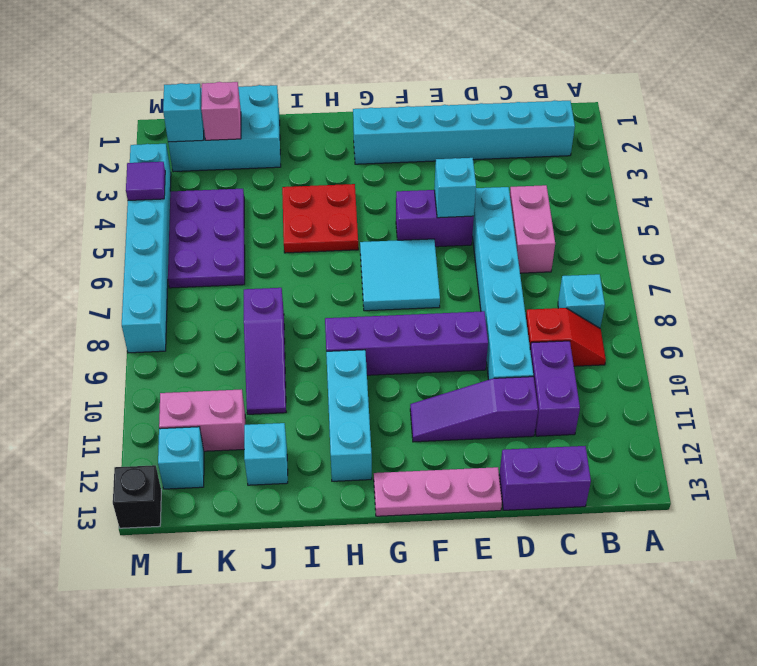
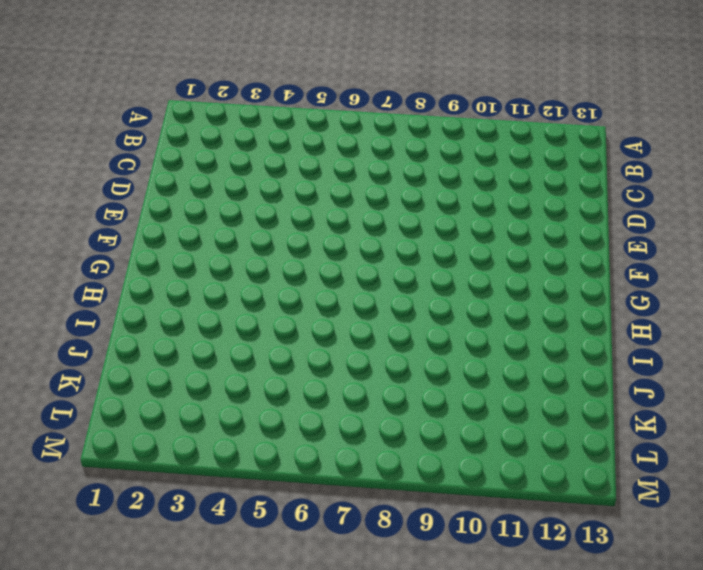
none -> cyan 1x6 brick [353,100,575,164]
none -> cyan 1x1 brick [558,274,605,328]
none -> red 1x2 slope [526,308,606,366]

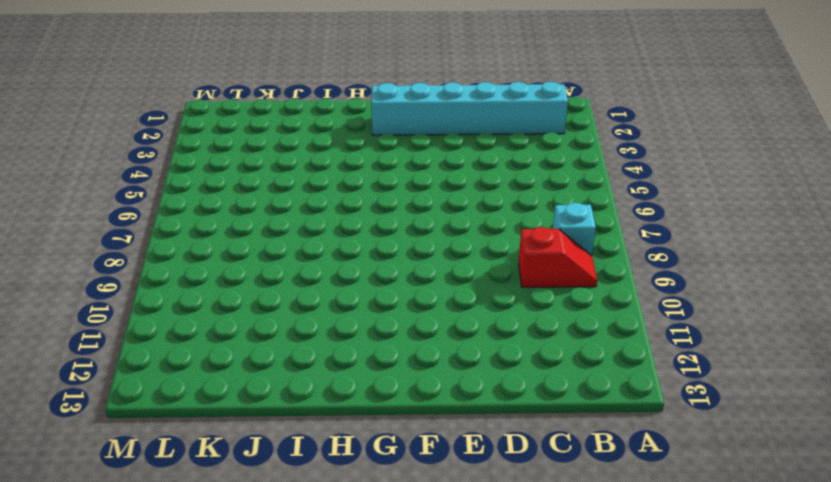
none -> pink 1x2 brick [510,185,555,273]
none -> purple 1x2 brick [530,341,580,436]
none -> purple 1x2 brick [499,446,591,510]

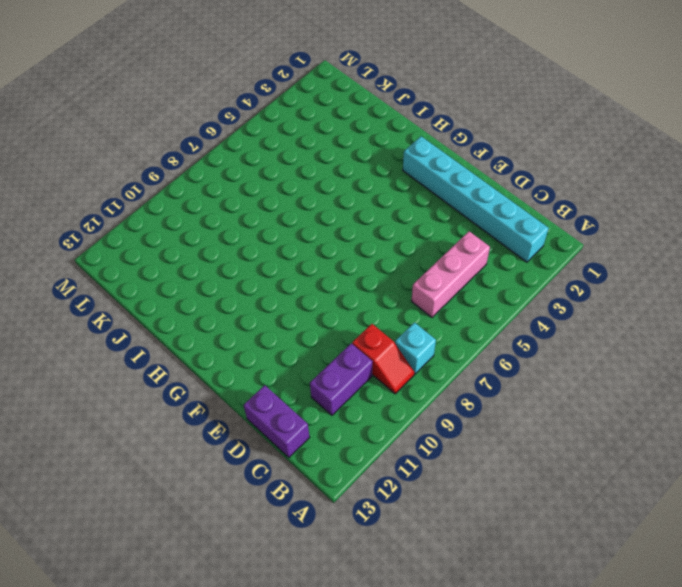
pink 1x3 brick [411,231,490,317] -> pink 1x2 brick [510,185,555,273]
none -> cyan 1x6 brick [472,187,533,380]
none -> purple 1x3 slope [410,377,538,442]
none -> purple 1x2 brick [396,190,474,247]

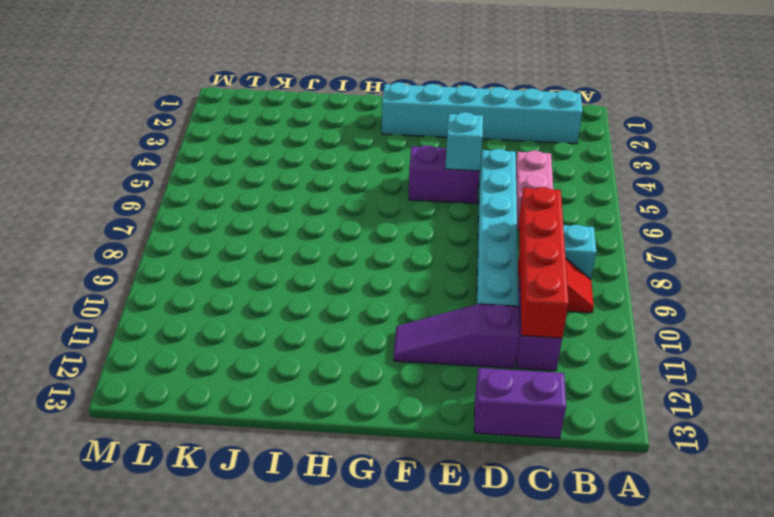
red 1x4 brick [519,187,569,338] -> none
none -> purple 1x4 brick [325,311,488,375]
none -> pink 1x3 plate [374,467,502,516]
none -> cyan 2x2 tile [360,239,440,311]

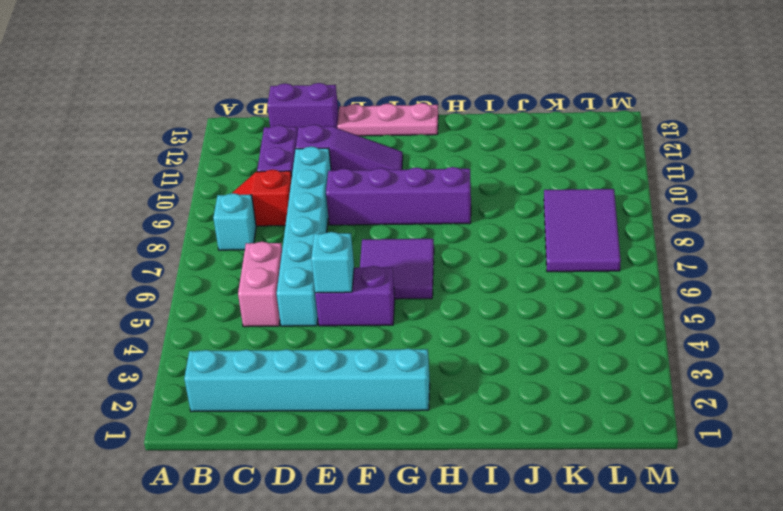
purple 2x2 tile [360,239,434,299] -> cyan 2x2 tile [360,239,440,311]
purple 2x3 tile [544,189,621,272] -> none
none -> red 2x2 plate [282,184,358,253]
none -> cyan 1x3 brick [326,350,372,481]
none -> cyan 2x3 brick [168,85,281,172]

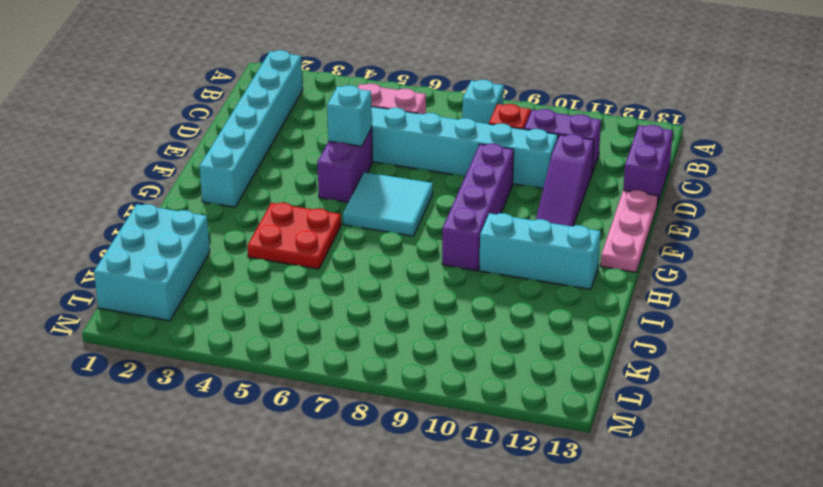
none -> purple 1x3 slope [244,288,286,414]
none -> cyan 1x1 brick [244,423,288,485]
none -> purple 2x3 plate [168,189,245,288]

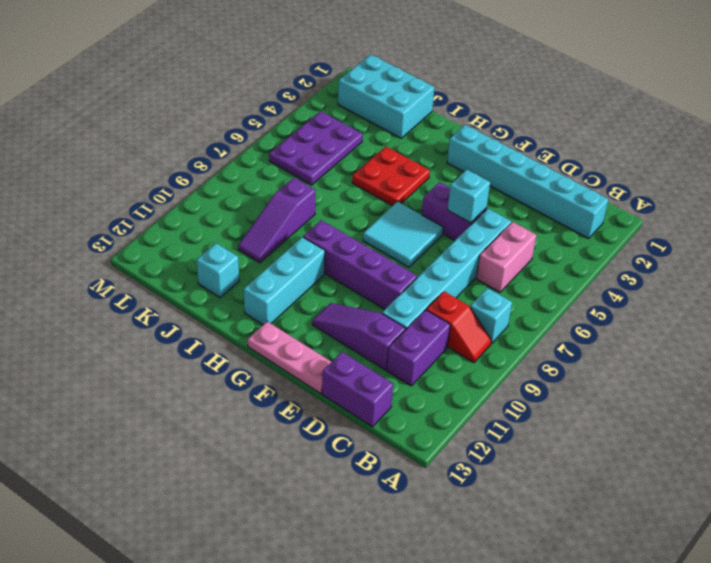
none -> pink 1x2 brick [159,389,245,451]
none -> cyan 1x1 brick [158,427,204,489]
none -> cyan 1x6 brick [122,144,171,353]

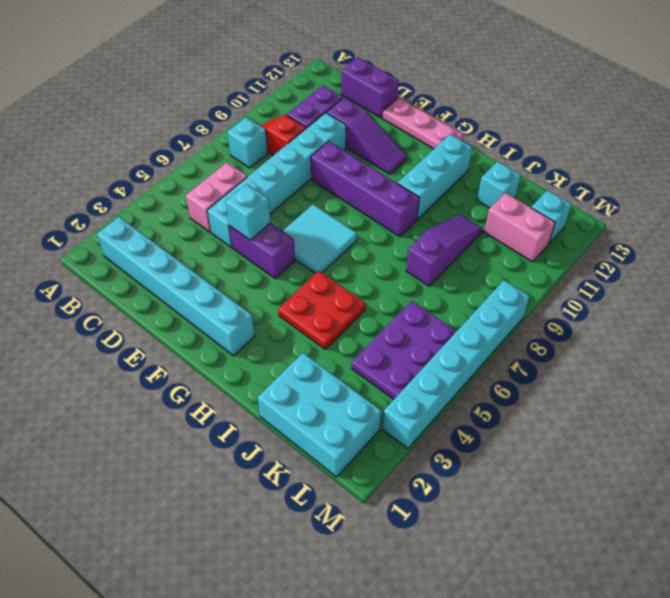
none -> black 1x1 brick [113,465,161,528]
none -> pink 1x1 brick [201,82,241,140]
none -> cyan 1x1 brick [163,83,204,142]

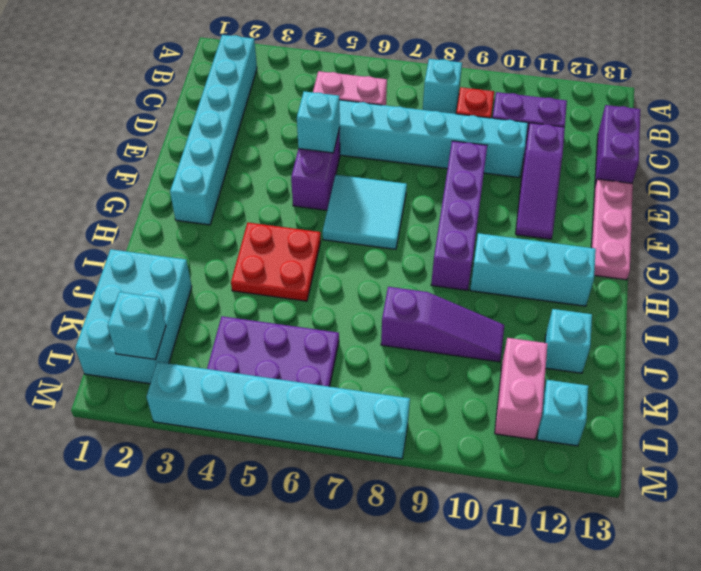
none -> black 1x1 brick [113,465,161,528]
none -> pink 1x1 brick [201,82,241,140]
none -> purple 1x1 tile [126,162,165,200]

